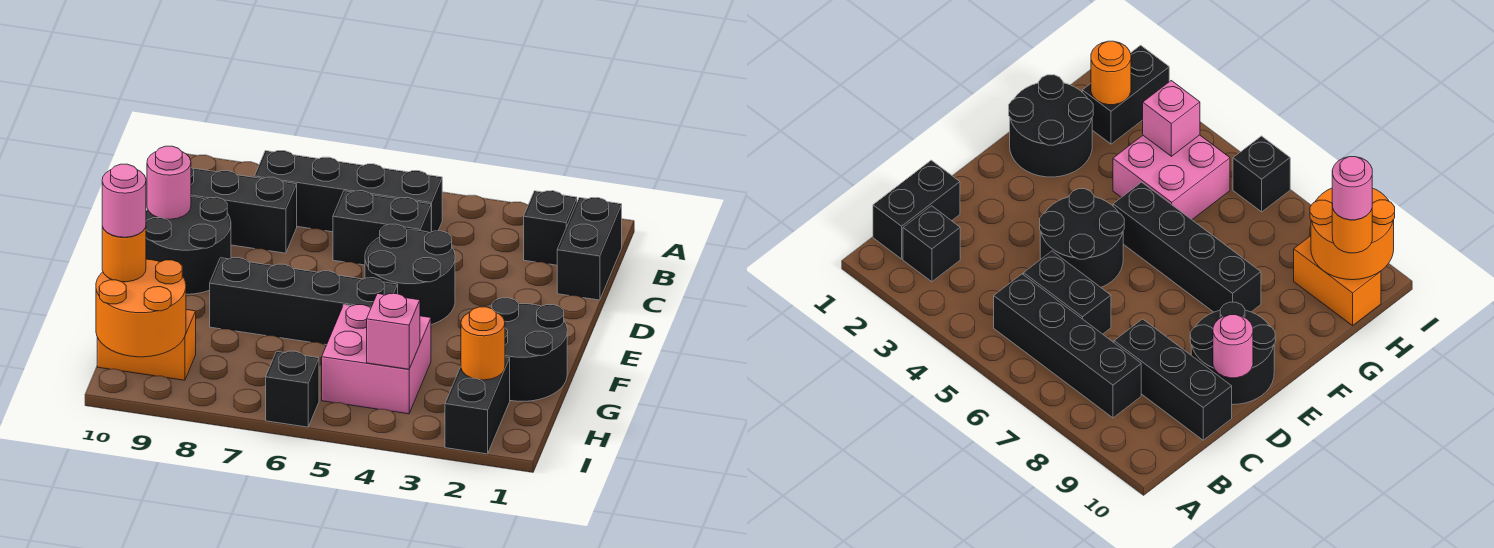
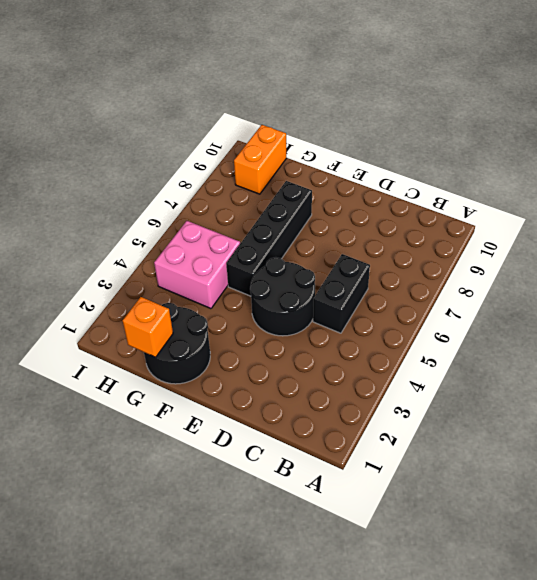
orange 1x1 brick [123,297,173,357] -> none
none -> black 1x2 brick [557,198,622,300]
none -> black 1x1 brick [524,191,577,265]
none -> black 1x4 brick [254,151,442,232]

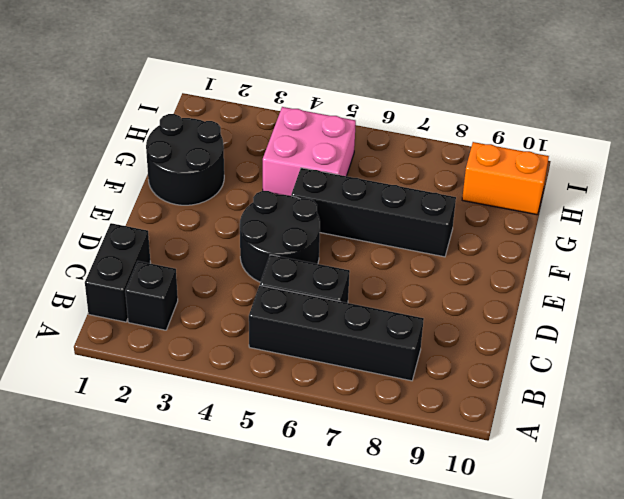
none -> black 1x3 brick [191,168,297,253]
none -> black 2x2 round brick [146,197,231,294]
none -> black 1x2 brick [445,357,510,454]

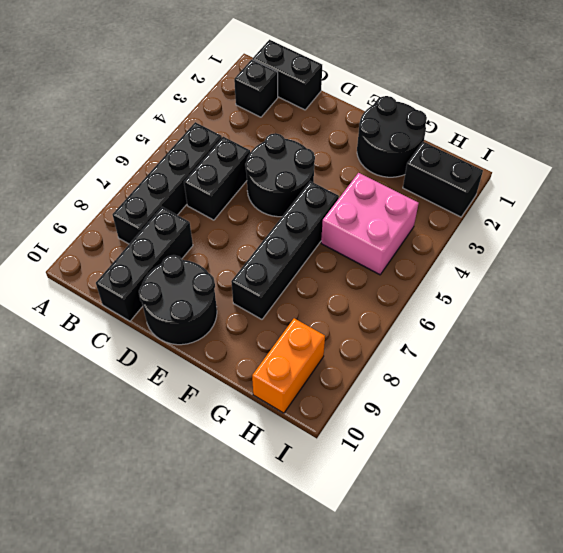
none -> black 1x1 brick [266,351,319,427]
none -> pink 1x1 round brick [147,146,191,219]
none -> orange 1x1 round brick [461,307,505,380]

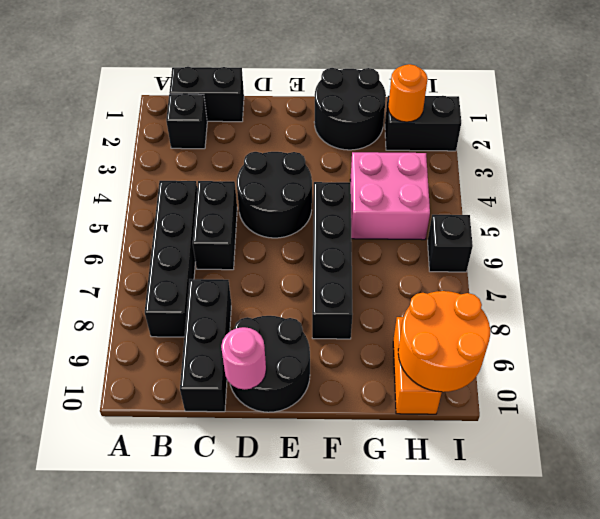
none -> pink 1x1 brick [367,294,420,369]
none -> orange 1x1 round brick [102,227,146,282]
none -> pink 1x1 round brick [102,164,146,237]

